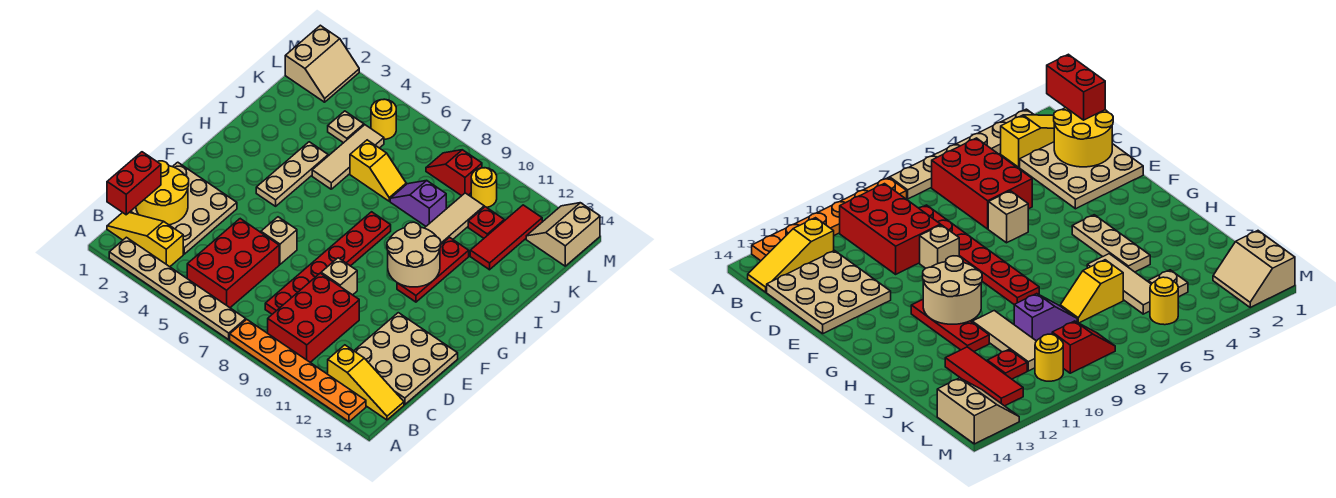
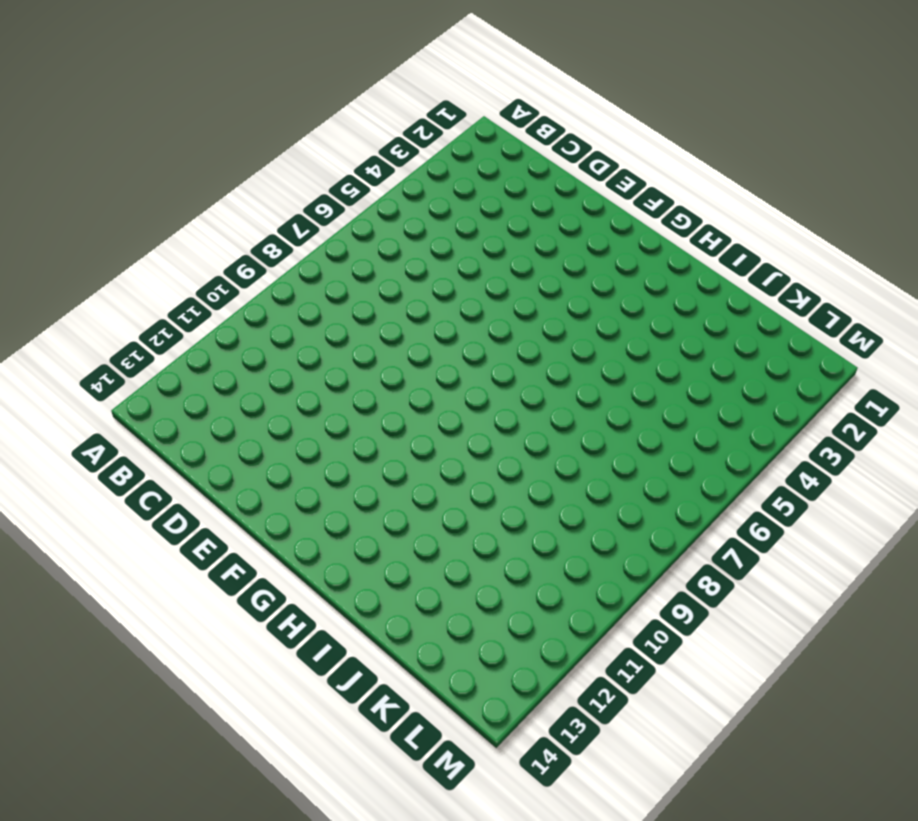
none -> tan 1x6 plate [109,237,246,340]
none -> orange 1x6 plate [230,319,366,422]
none -> yellow 1x3 slope [107,212,183,267]

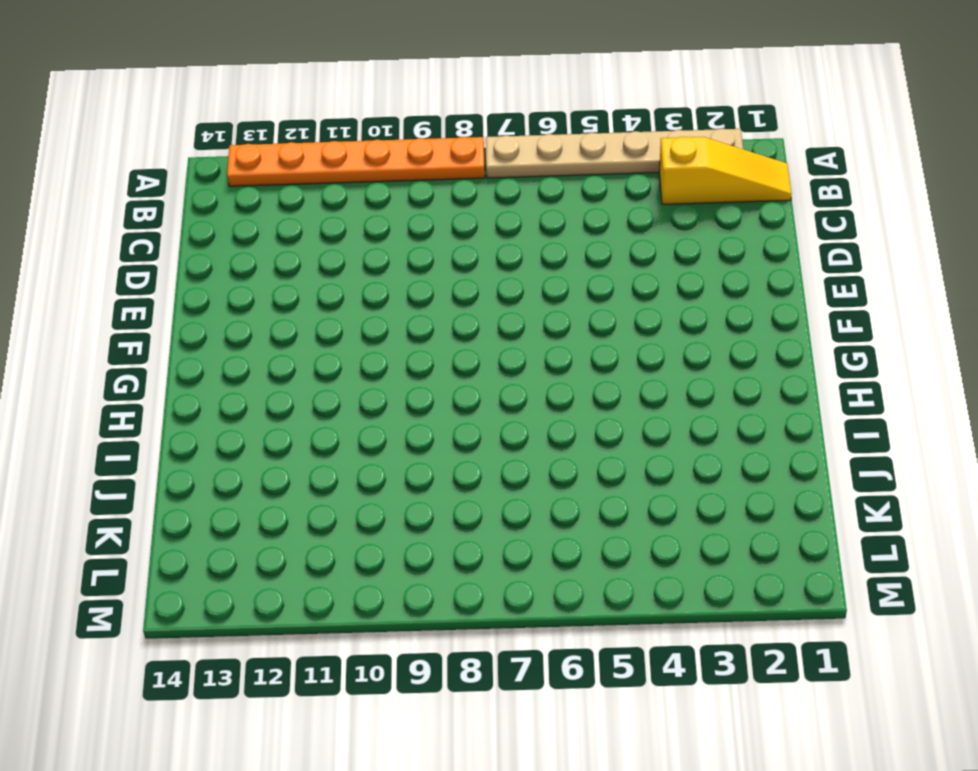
none -> red 2x3 brick [187,219,279,308]
none -> red 2x3 brick [268,273,359,362]
none -> yellow 1x3 slope [328,345,404,420]

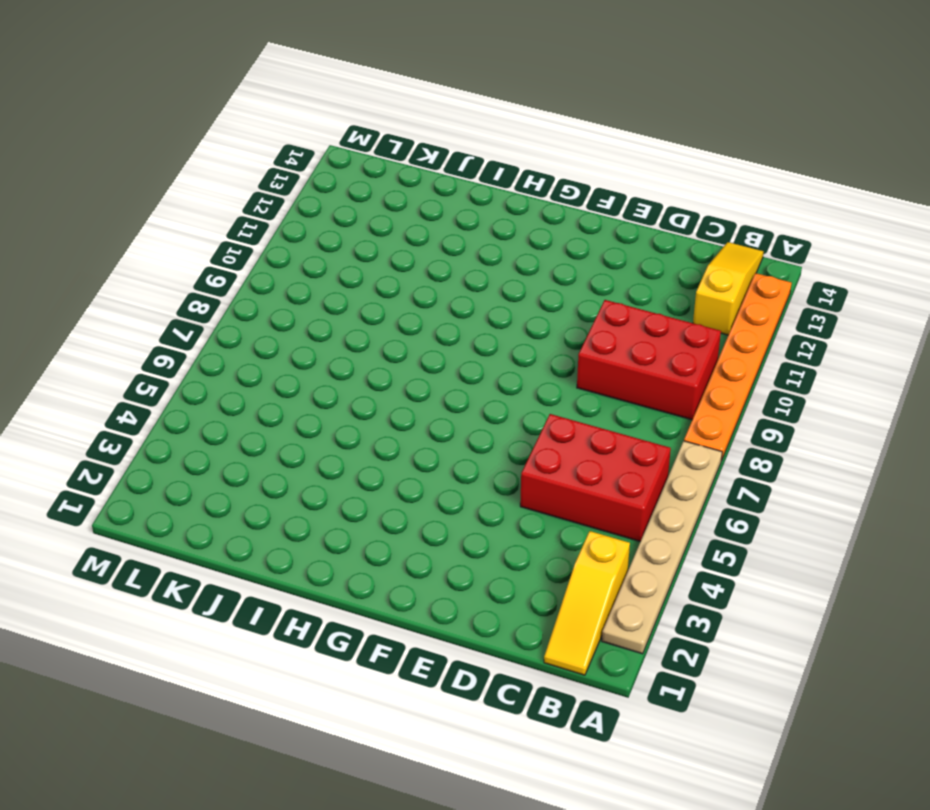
none -> tan 3x3 plate [130,162,237,254]
none -> red 1x6 plate [265,212,391,314]
none -> tan 3x3 plate [354,313,458,405]

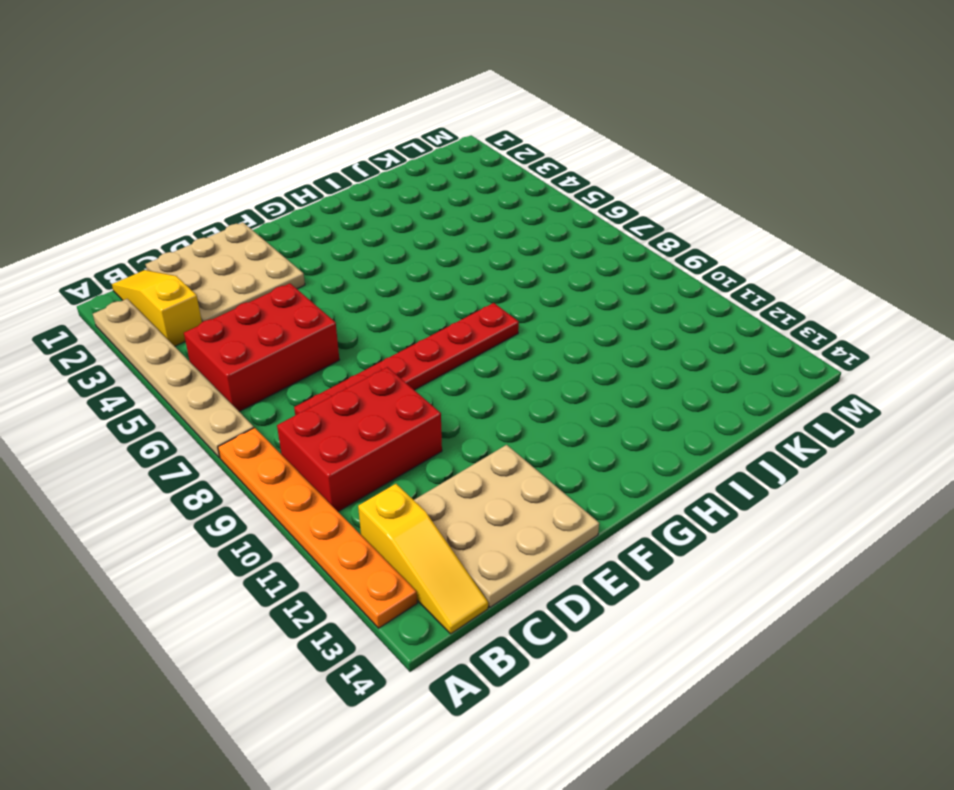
none -> tan 1x1 brick [261,217,297,264]
none -> tan 1x1 brick [321,258,357,295]
none -> tan 1x3 plate [256,142,328,206]

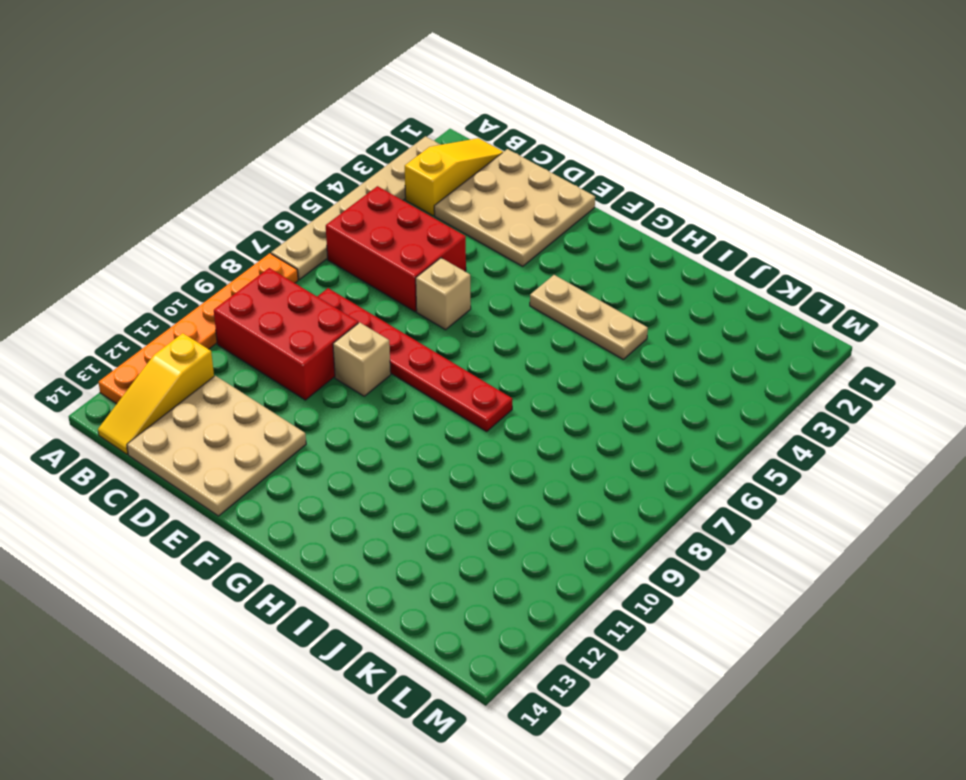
none -> red 1x3 plate [397,237,469,302]
none -> tan 1x3 tile [312,125,384,189]
none -> tan 1x3 tile [425,193,484,244]

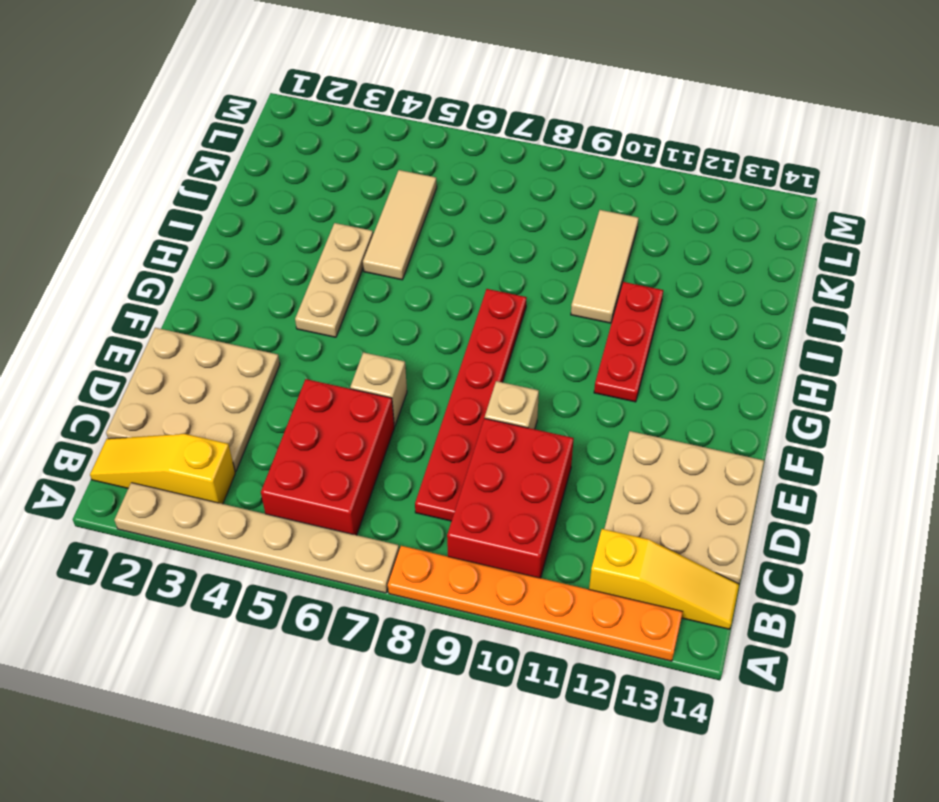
none -> yellow 1x2 slope [350,140,406,201]
none -> purple 1x2 slope [390,181,446,226]
none -> red 1x3 tile [470,205,542,270]

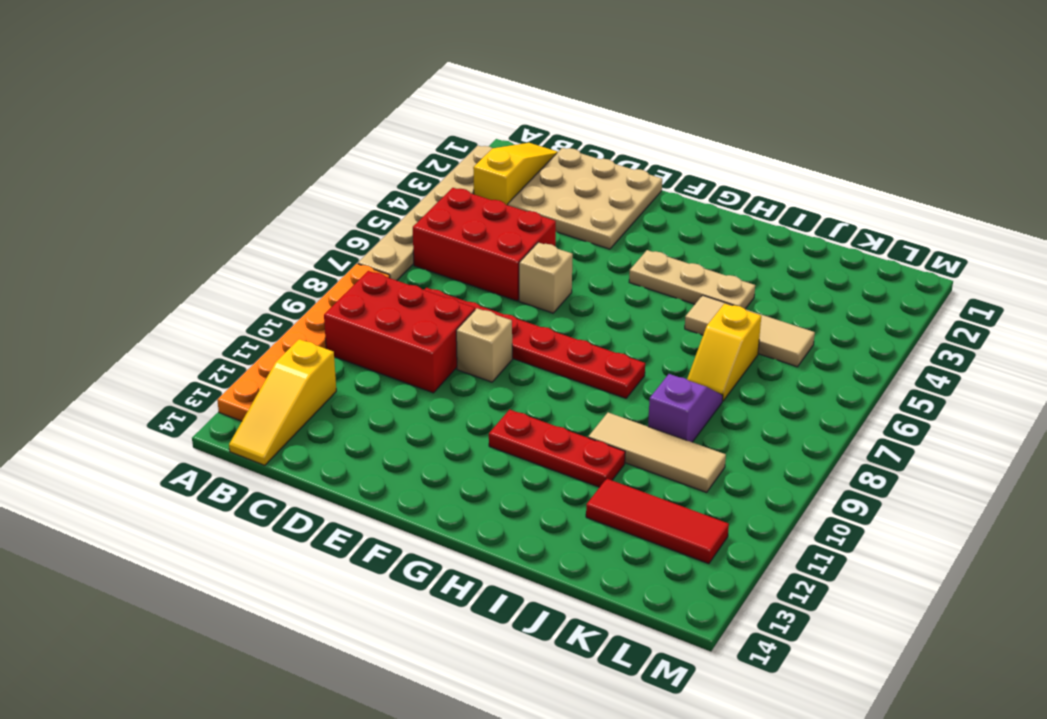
none -> tan 3x3 plate [354,313,458,405]
none -> tan 1x1 plate [328,111,364,143]
none -> red 1x1 plate [468,207,504,238]

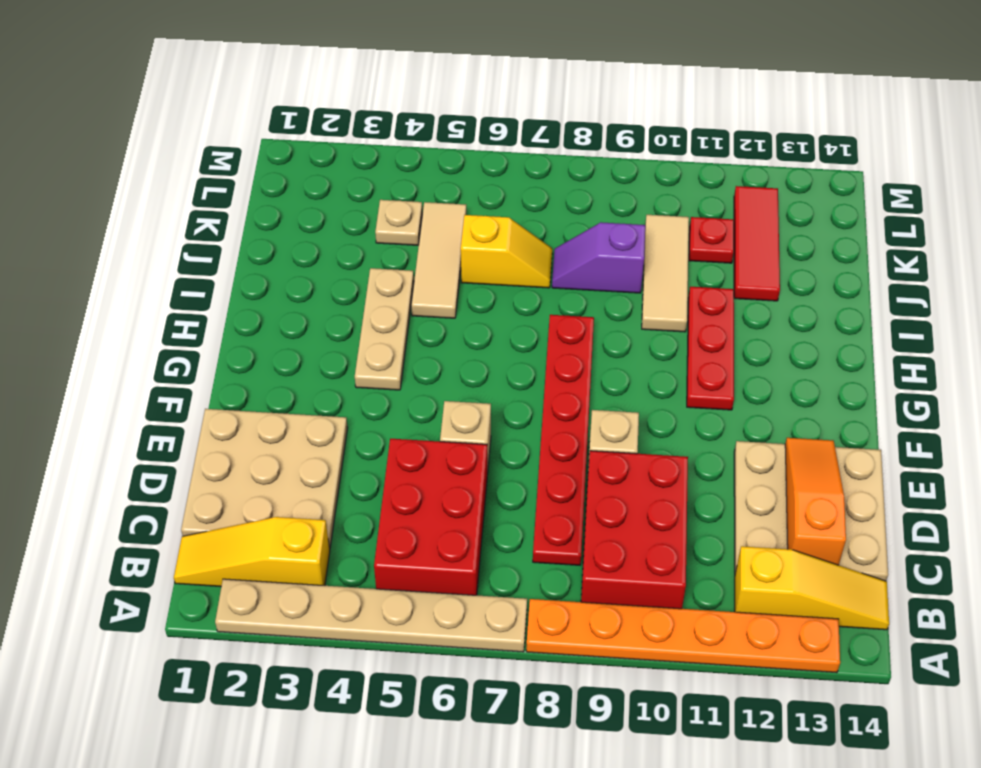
orange 1x3 slope [785,438,846,565] -> none
none -> tan 2x2 slope [285,25,359,102]
none -> yellow 1x1 round brick [371,99,396,139]
none -> red 1x2 slope [426,150,482,196]

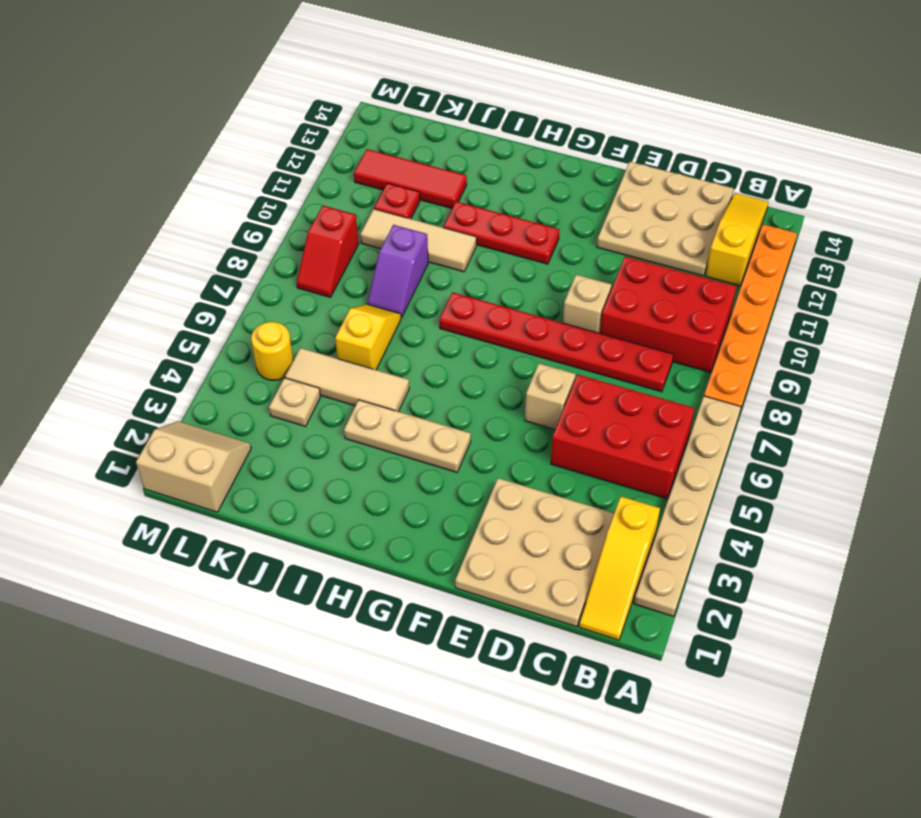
none -> yellow 1x1 round brick [471,168,497,207]
none -> tan 2x2 slope [526,203,600,266]
none -> yellow 2x2 round brick [136,161,189,225]

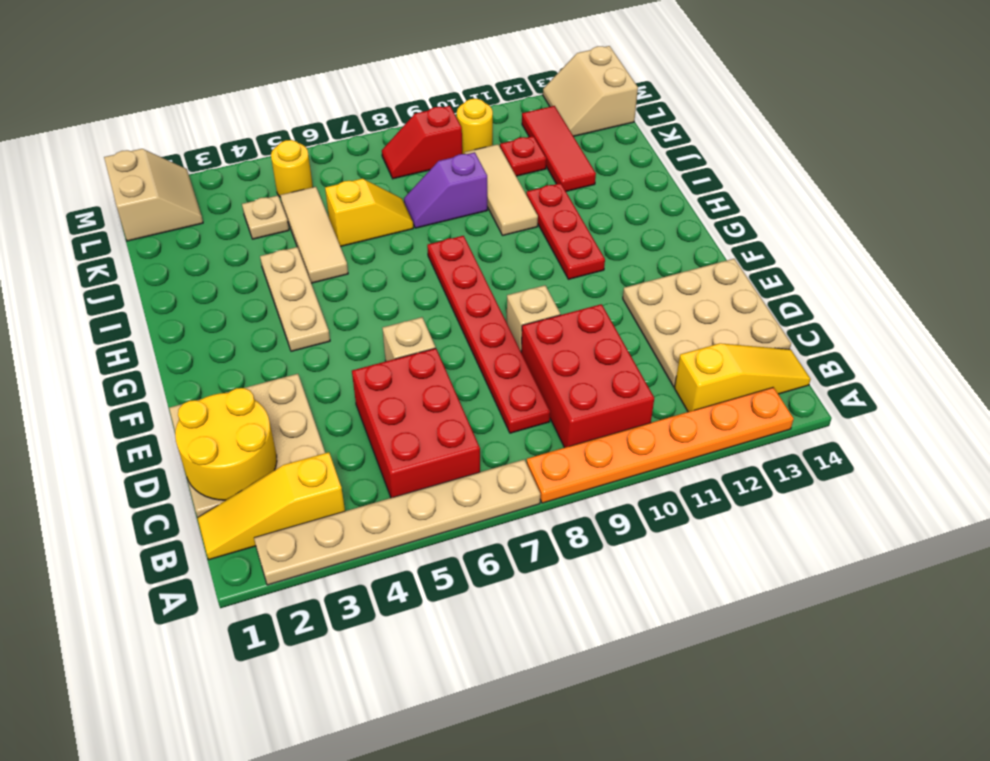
none -> tan 2x2 round brick [387,222,441,287]
none -> red 1x2 brick [107,152,161,215]

